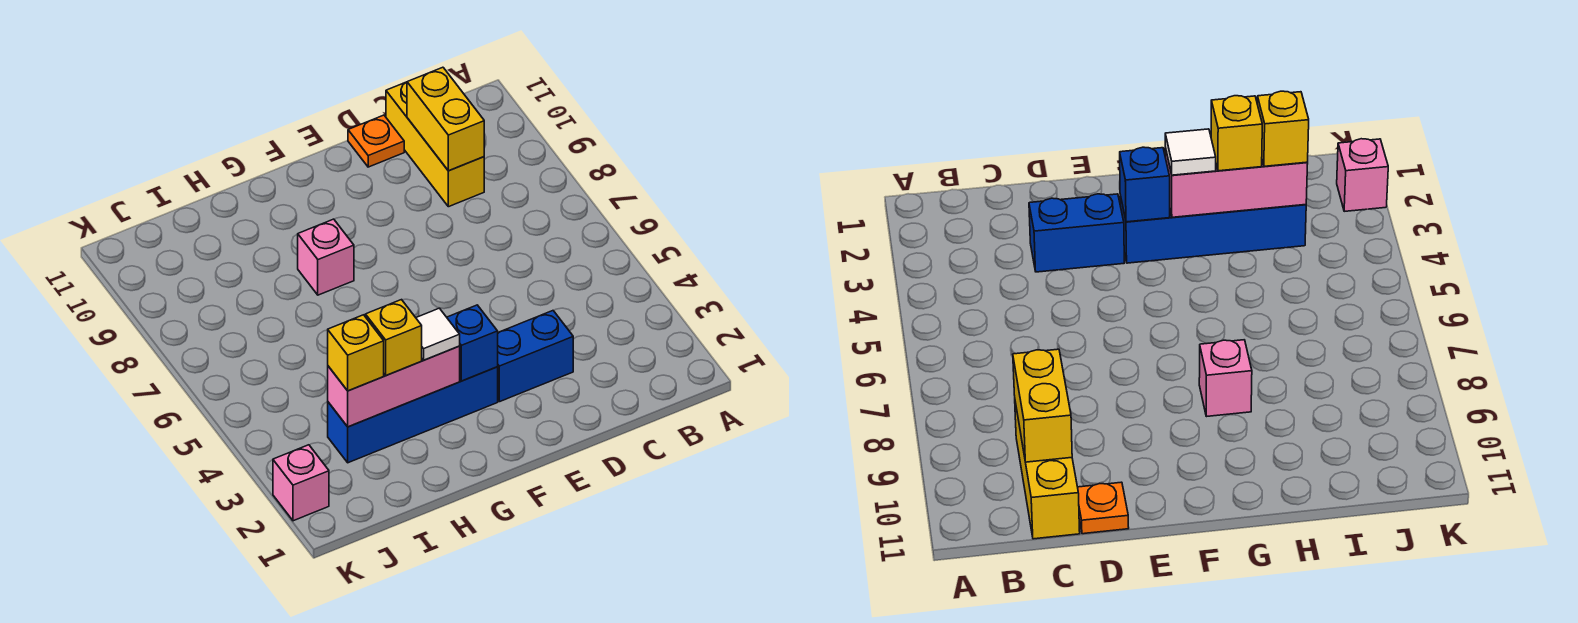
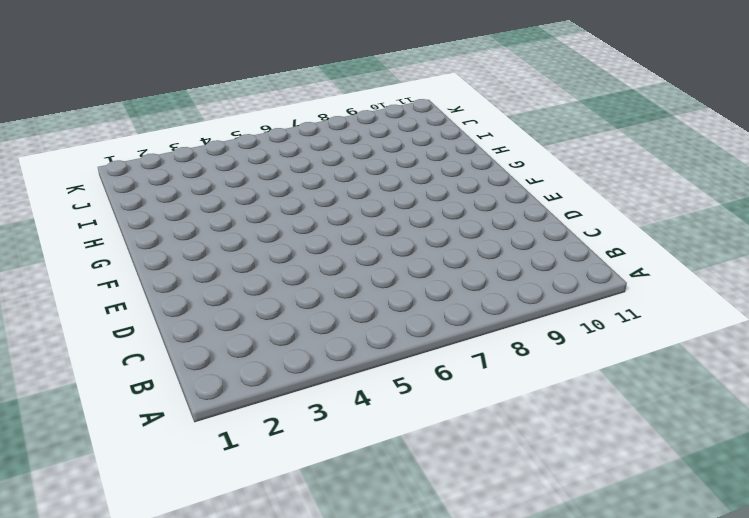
none -> yellow 1x3 brick [386,82,484,207]
none -> blue 1x2 brick [498,311,573,402]
none -> orange 1x1 plate [348,115,404,167]

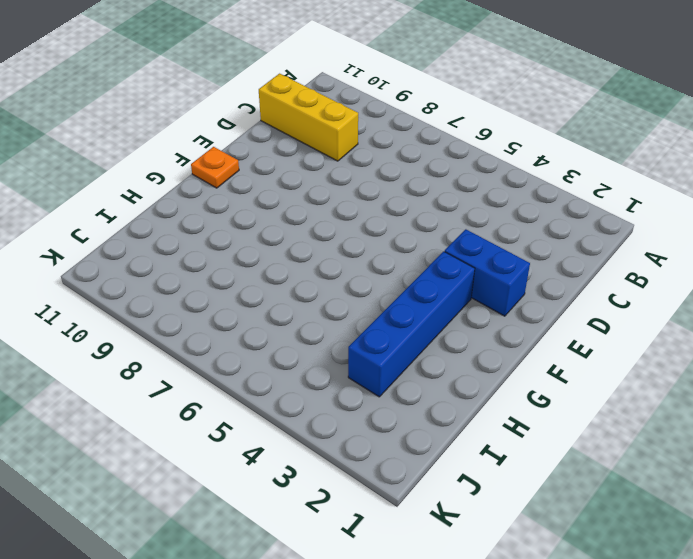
blue 1x2 brick [445,229,530,316] -> blue 1x2 brick turned to [498,311,573,402]
orange 1x1 plate [191,147,239,188] -> orange 1x1 plate moved to [348,115,404,167]
none -> pink 1x1 brick [298,219,354,295]
none -> pink 1x1 brick [273,445,329,521]
none -> yellow 1x2 brick [407,67,484,171]

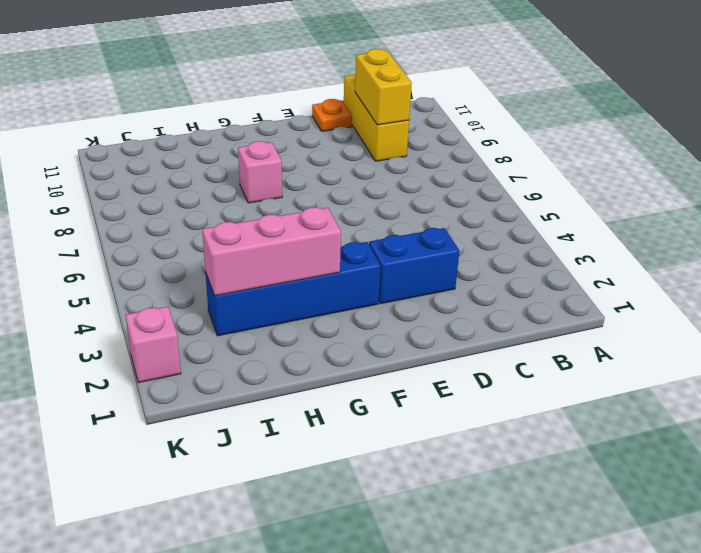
none -> blue 1x1 brick [447,305,498,381]
none -> white 1x1 tile [416,308,460,360]
none -> yellow 1x1 brick [365,300,422,375]

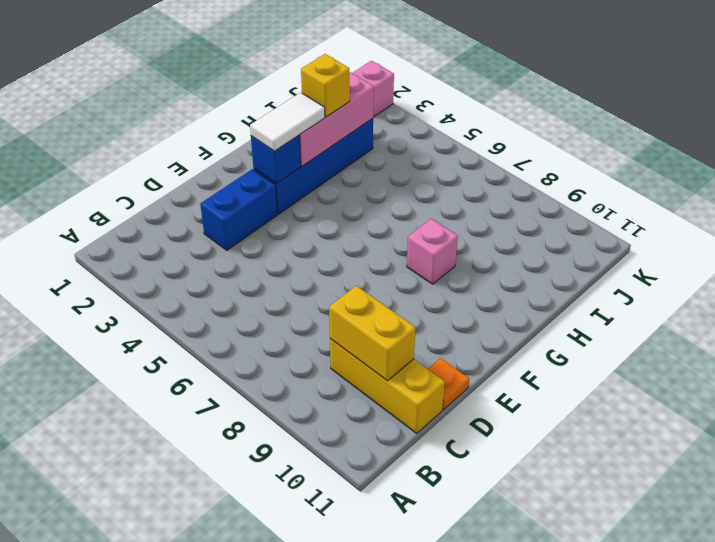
white 1x2 tile [250,92,325,151] -> white 1x1 tile [416,308,460,360]
none -> yellow 1x1 brick [328,315,384,391]

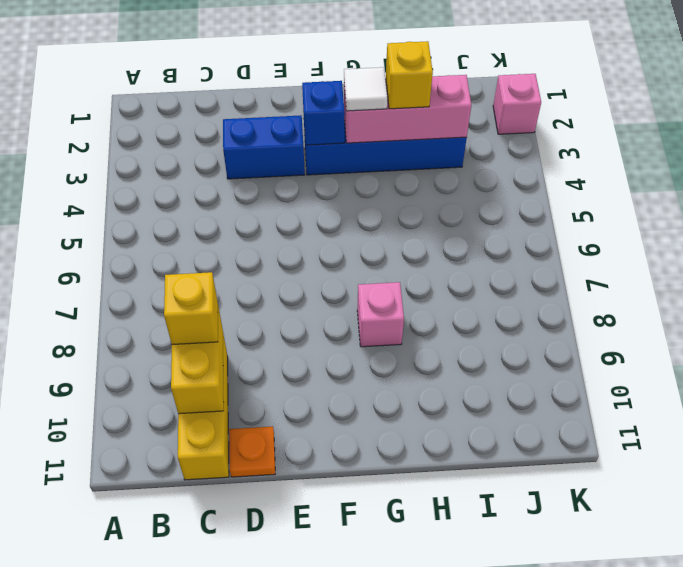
yellow 1x1 brick [164,272,218,345] -> yellow 1x1 brick moved to [328,315,384,391]

